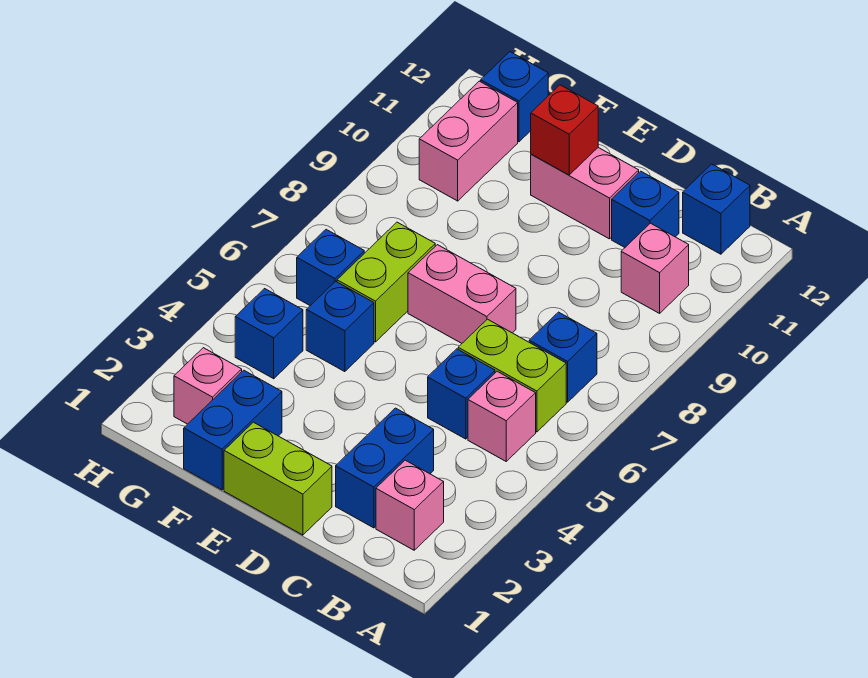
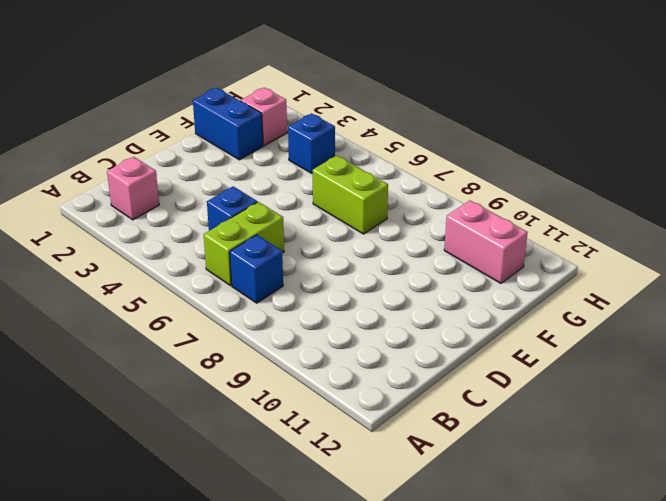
none -> pink 1x1 brick [468,371,536,461]
none -> pink 1x1 brick [621,223,689,313]
none -> blue 1x1 brick [683,164,750,254]

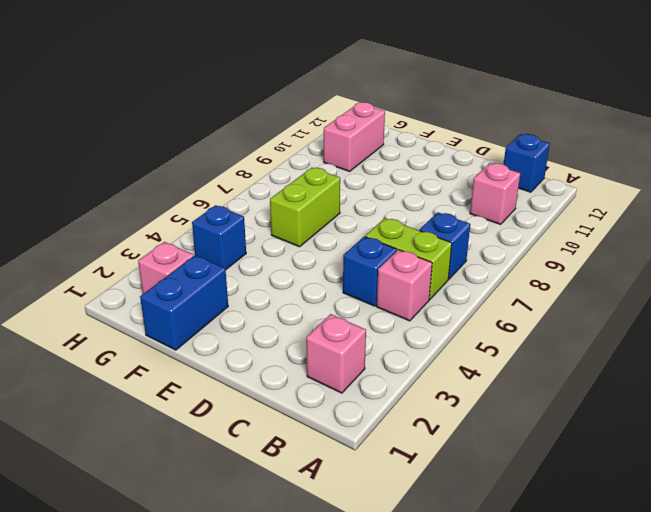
none -> blue 1x2 brick [336,408,434,528]
none -> blue 1x1 brick [612,171,679,247]
none -> lime 1x2 brick [224,422,332,535]

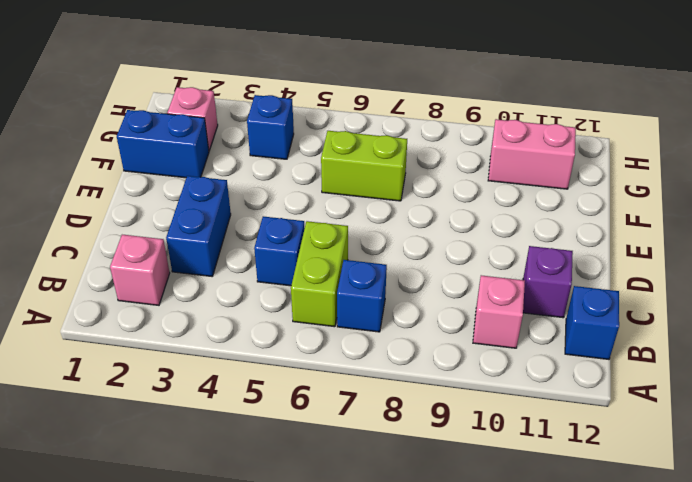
blue 1x2 brick [166,176,231,276] -> blue 1x2 brick turned to [336,408,434,528]
purple 1x1 brick [523,246,573,318] -> blue 1x1 brick [612,171,679,247]
none -> pink 1x1 brick [468,371,536,461]
none -> lime 1x2 brick [224,422,332,535]
none -> pink 1x2 brick [408,245,516,343]

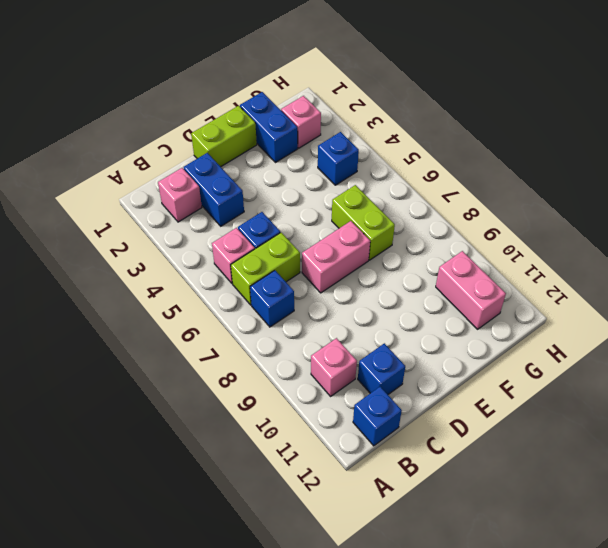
none -> pink 1x2 brick [531,148,639,239]
none -> blue 1x1 brick [306,281,374,372]
none -> blue 1x1 brick [297,229,364,306]

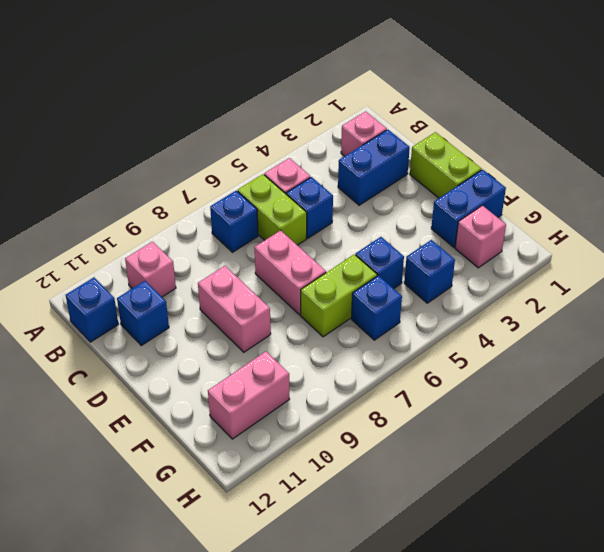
pink 1x2 brick [198,266,271,352] -> pink 1x2 brick moved to [531,148,639,239]
none -> blue 1x1 brick [481,52,548,142]
none -> red 1x1 brick [531,85,598,175]

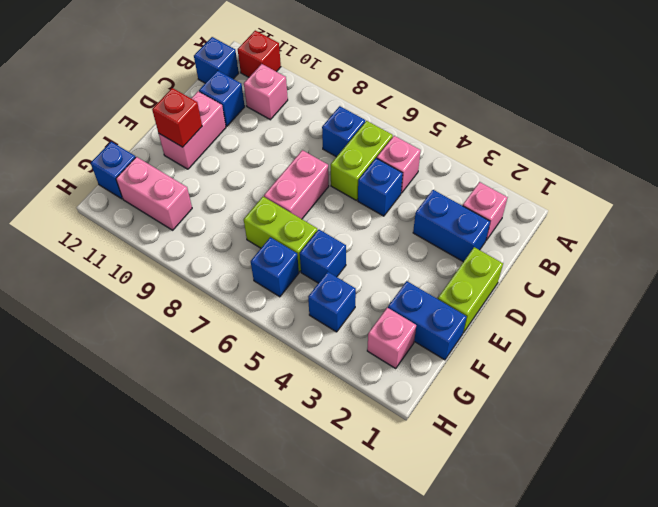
red 1x1 brick [238,31,281,77] -> none

